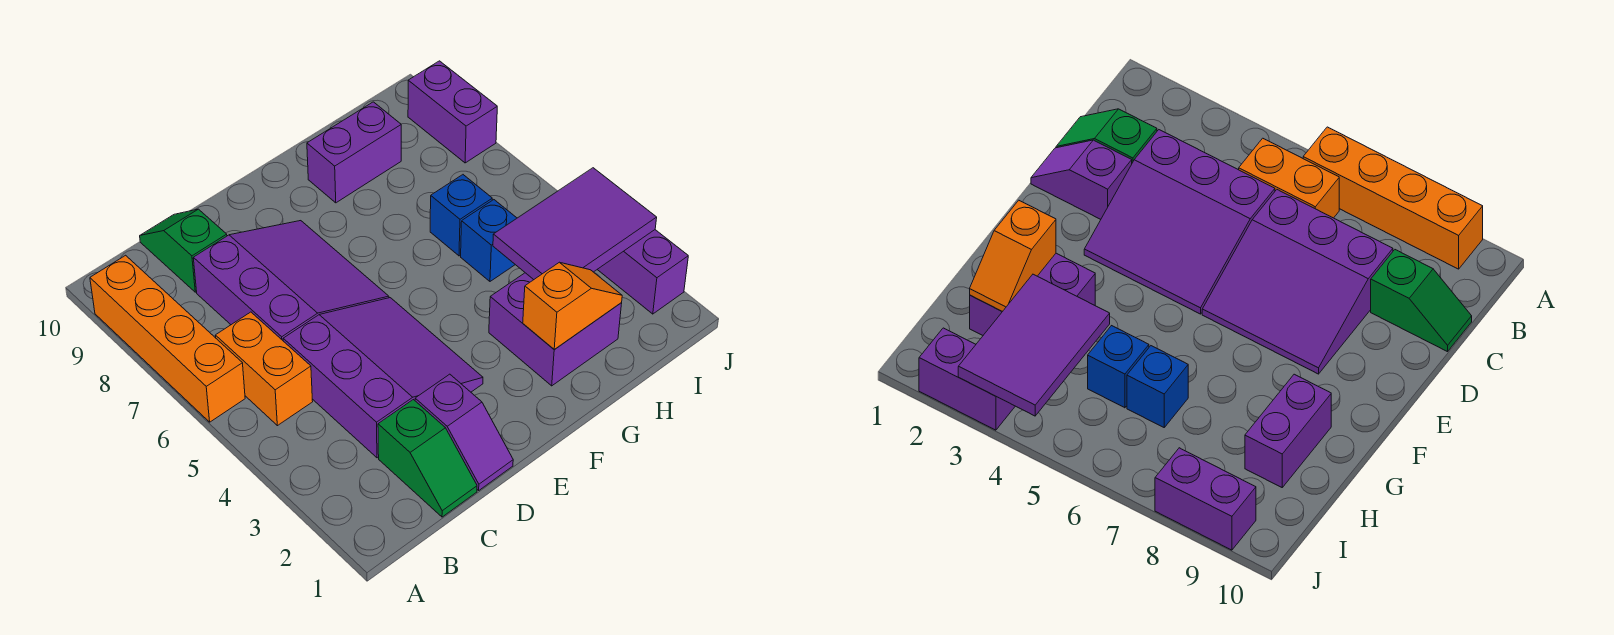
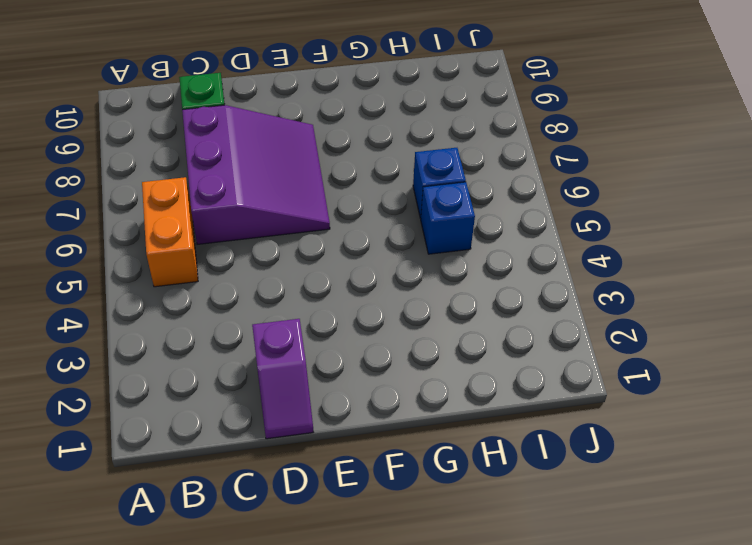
none -> orange 1x4 brick [90,255,245,422]
none -> green 1x2 slope [378,400,477,517]
none -> purple 3x3 slope [283,298,483,458]

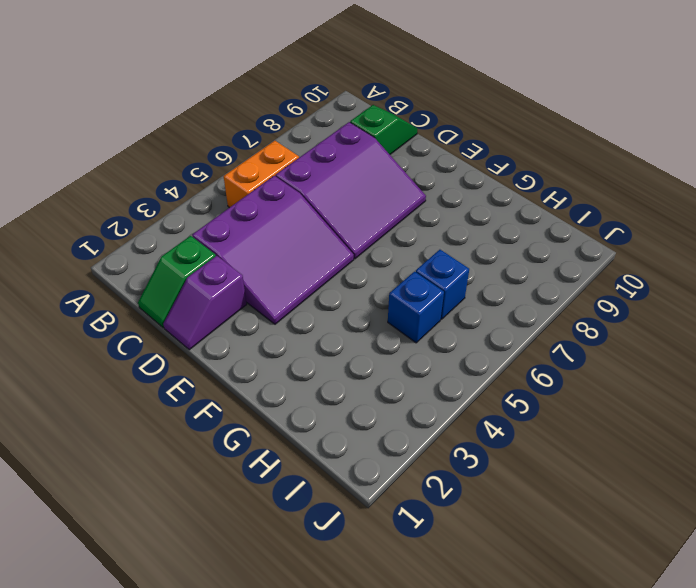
none -> orange 1x4 brick [90,255,245,422]
none -> purple 2x2 brick [489,273,622,386]
none -> purple 1x2 brick [307,102,401,203]

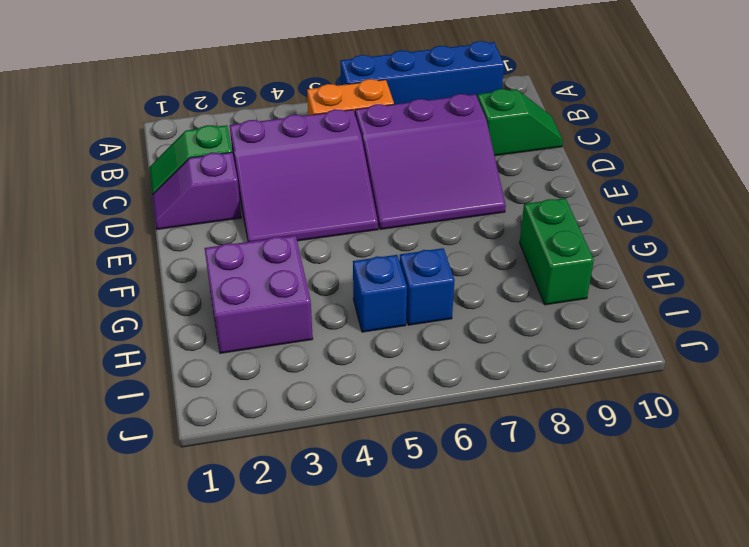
blue 1x4 brick [340,41,504,104] -> orange 1x4 brick [90,255,245,422]
green 1x2 brick [520,198,594,305] -> purple 1x2 brick [307,102,401,203]
none -> purple 1x2 brick [597,230,688,314]
none -> purple 1x2 brick [408,61,497,163]
none -> orange 1x2 slope [523,262,622,350]

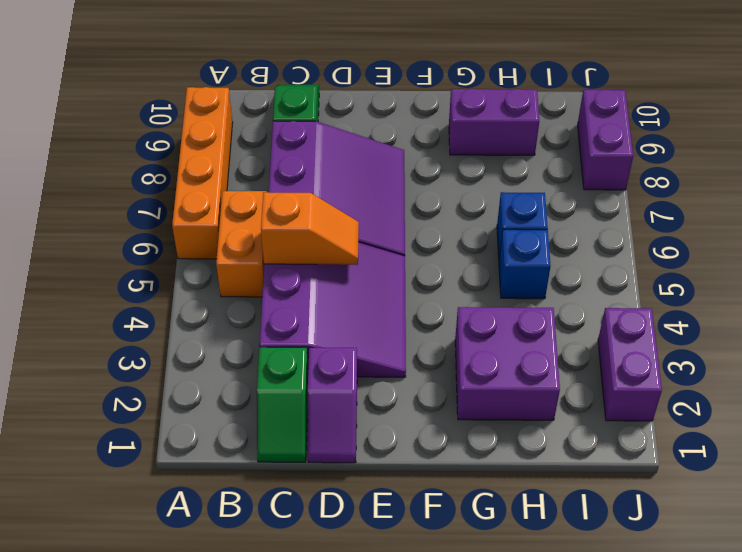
orange 1x2 slope [261,192,359,265] -> orange 1x2 slope moved to [523,262,622,350]
none -> purple 2x3 tile [493,168,657,280]

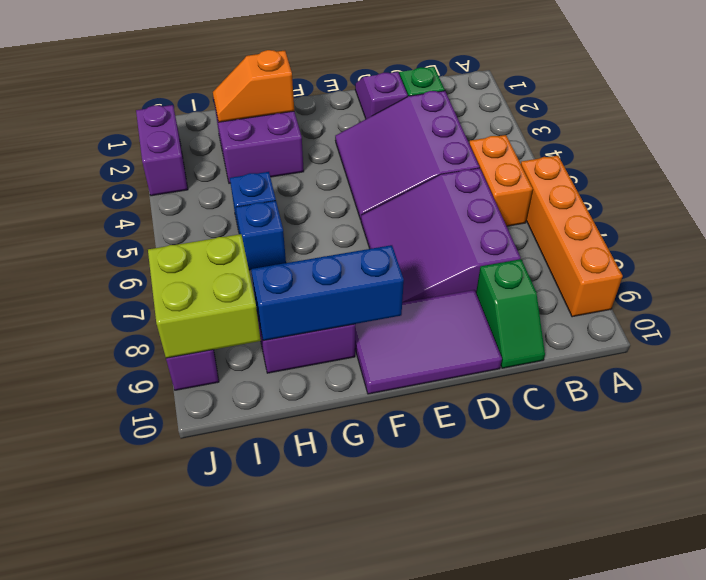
purple 2x3 tile [355,290,502,394] -> purple 2x3 tile moved to [493,168,657,280]
blue 1x3 brick [251,245,404,341] -> none
lime 2x2 brick [148,234,261,358] -> none

